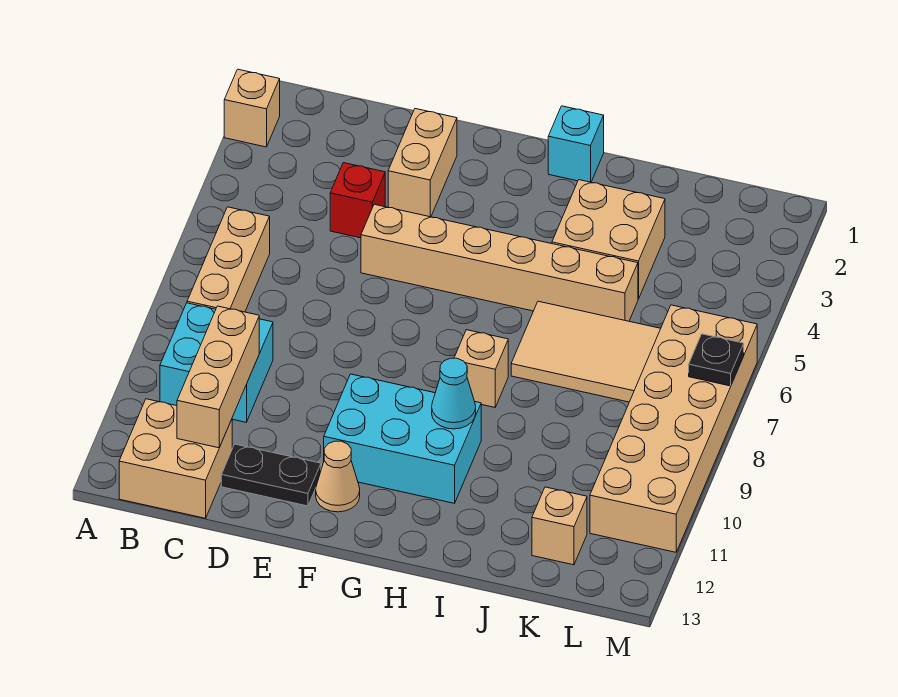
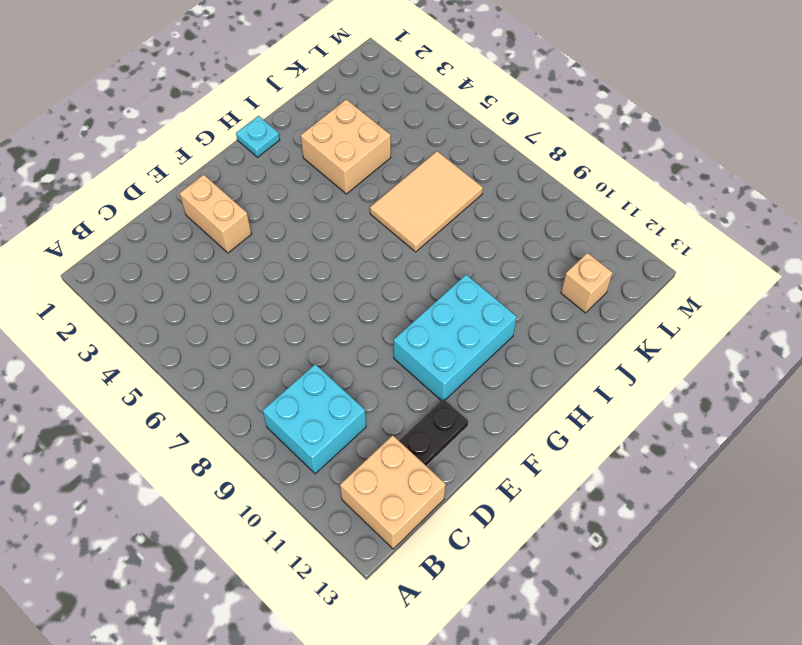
cyan 1x1 plate [236,116,280,157] -> cyan 1x1 brick [548,106,604,182]
none -> tan 1x1 brick [224,69,280,147]
none -> tan 1x3 brick [187,207,270,312]
none -> red 1x1 brick [330,163,385,238]

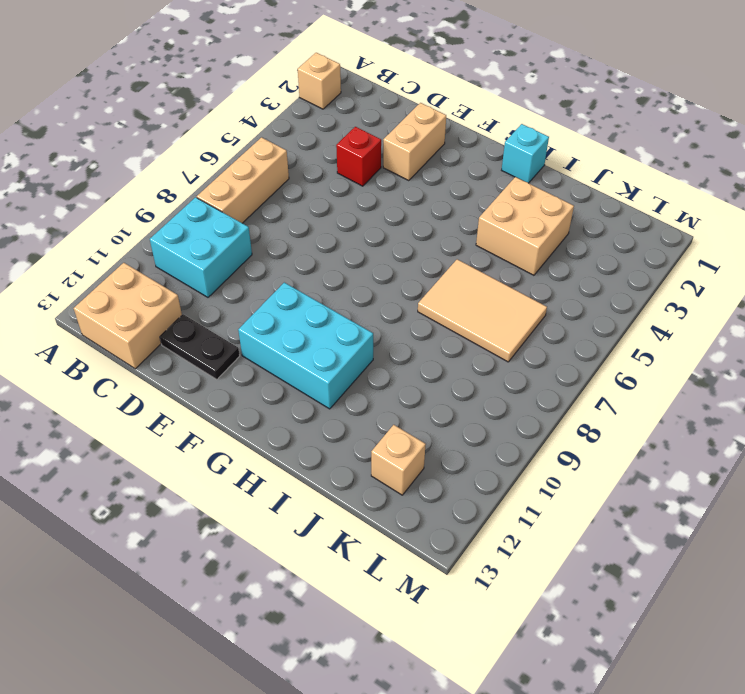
none -> tan 1x6 brick [361,204,638,321]
none -> tan 1x1 cone [316,441,360,512]
none -> tan 1x1 brick [454,330,508,407]

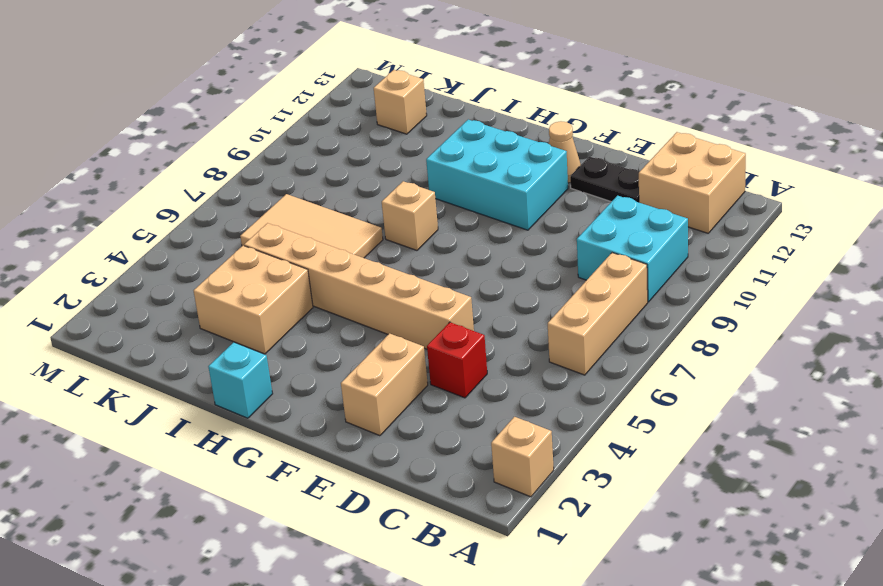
none -> tan 2x6 brick [590,305,757,552]
none -> tan 1x3 brick [177,306,259,448]
none -> cyan 1x1 cone [432,358,476,429]

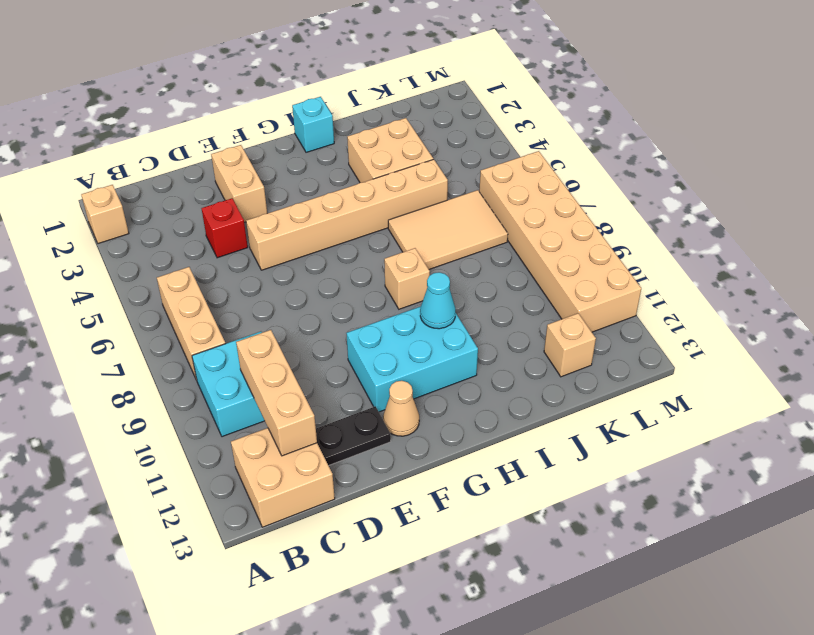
none -> black 1x1 plate [689,334,744,386]

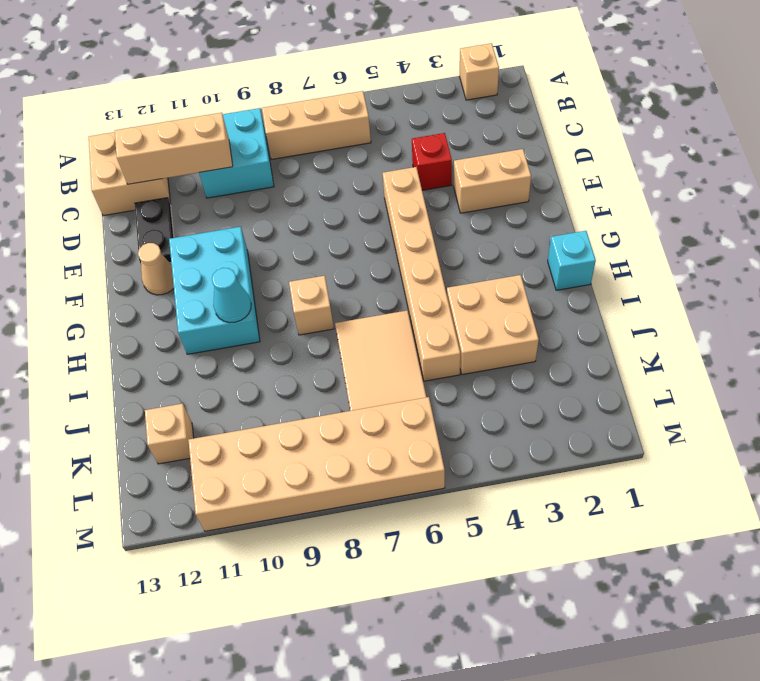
none -> black 1x1 plate [689,334,744,386]

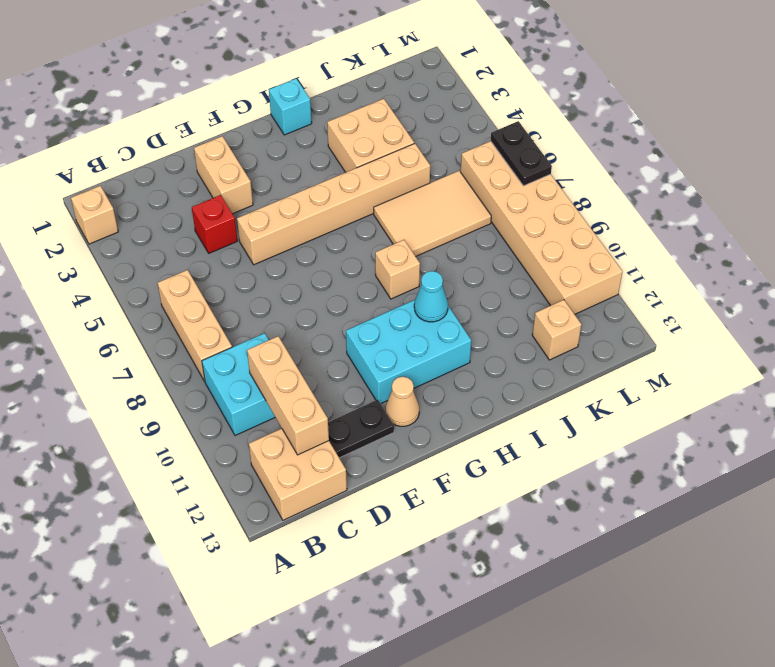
black 1x2 plate [491,121,552,186] -> black 1x1 plate [689,334,744,386]

